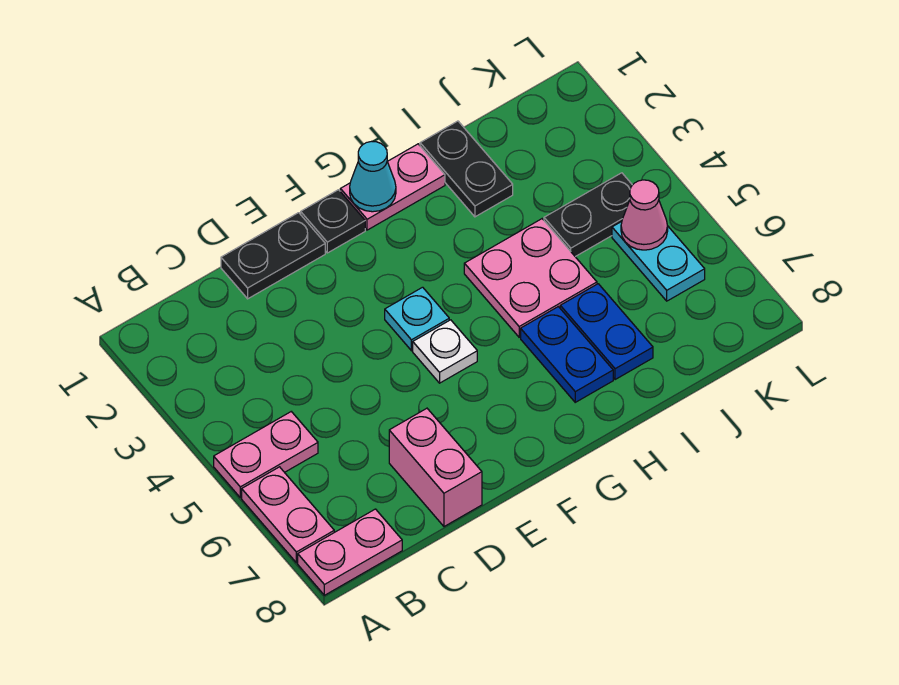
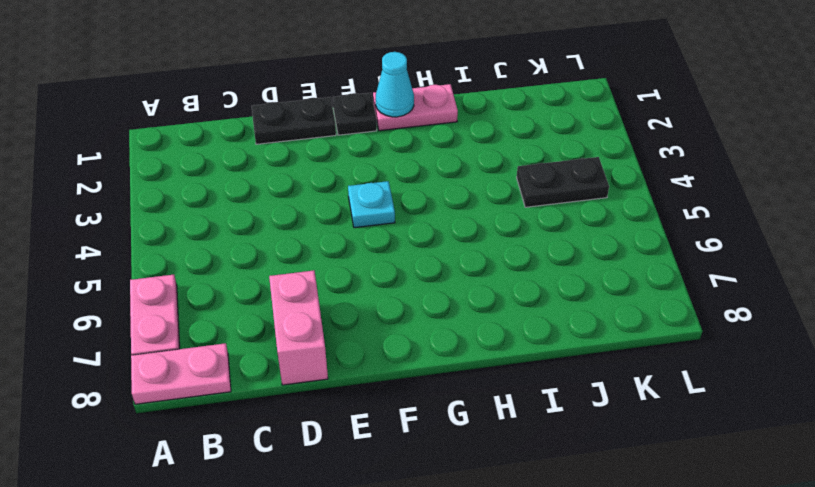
none -> pink 1x2 plate [214,412,318,498]
none -> white 1x1 plate [413,320,477,383]
none -> pink 2x2 plate [464,219,597,337]

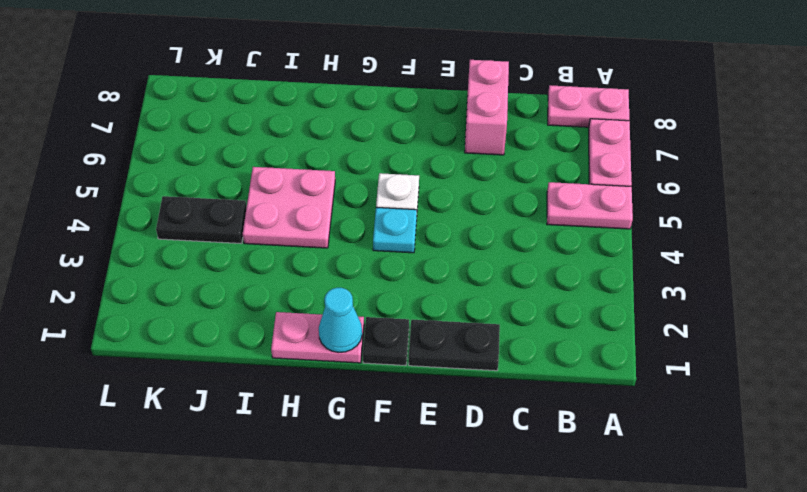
none -> blue 1x2 plate [521,307,613,402]
none -> black 1x2 plate [420,121,513,217]
none -> blue 1x2 plate [560,284,653,380]

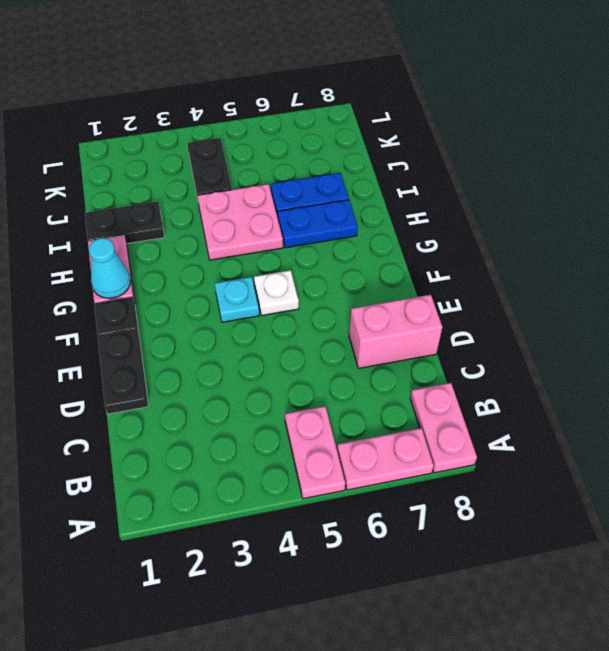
none -> cyan 1x2 plate [612,222,705,301]
none -> pink 1x1 cone [621,180,668,250]

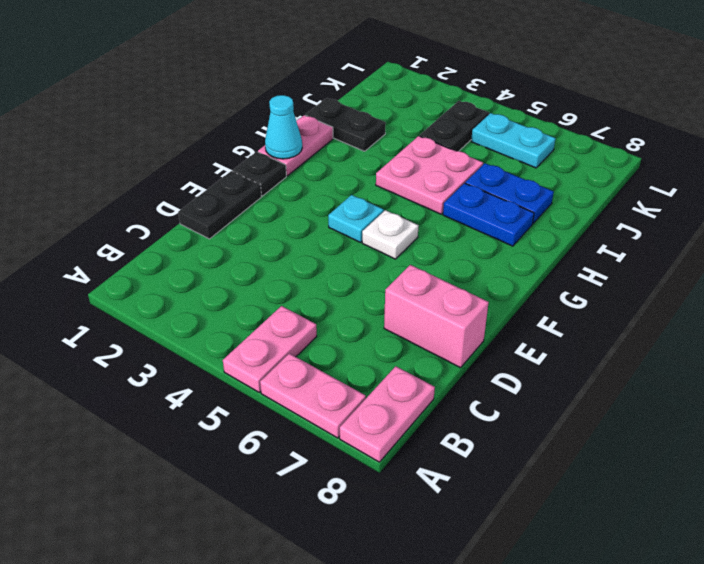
none -> pink 1x1 cone [621,180,668,250]

